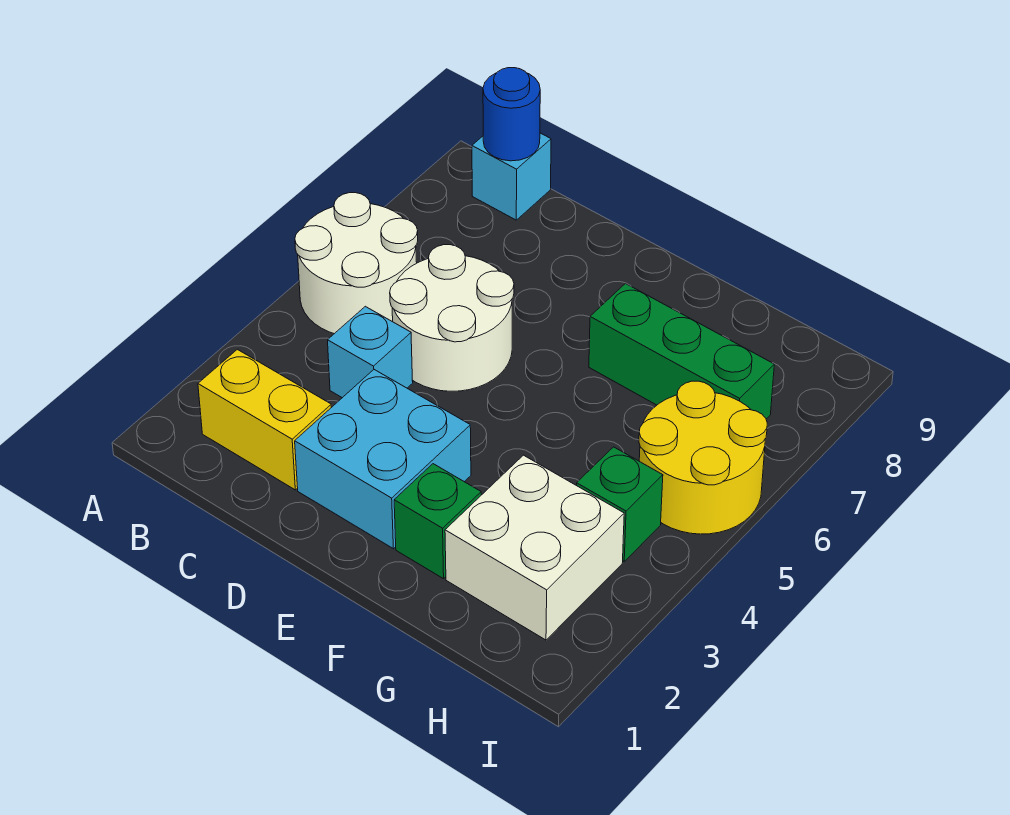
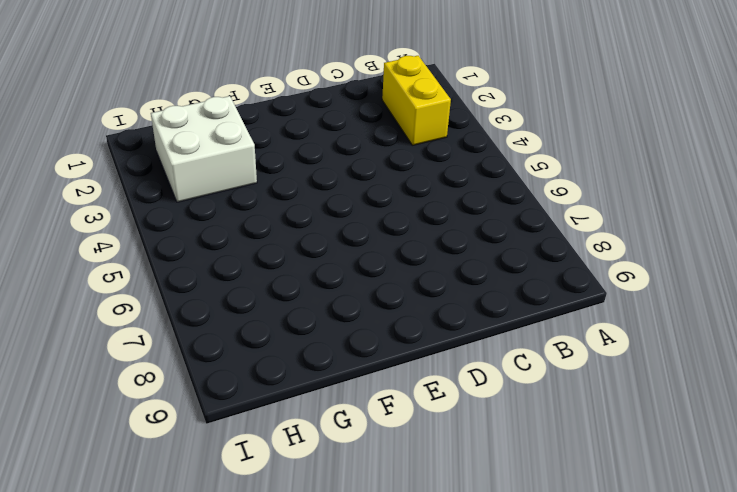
yellow 1x2 brick [382,56,451,145] -> yellow 1x2 brick turned to [198,349,331,490]
none -> white 2x2 round brick [295,193,418,334]
none -> cyan 1x1 brick [472,133,551,220]
none -> cyan 1x1 brick [328,306,413,398]

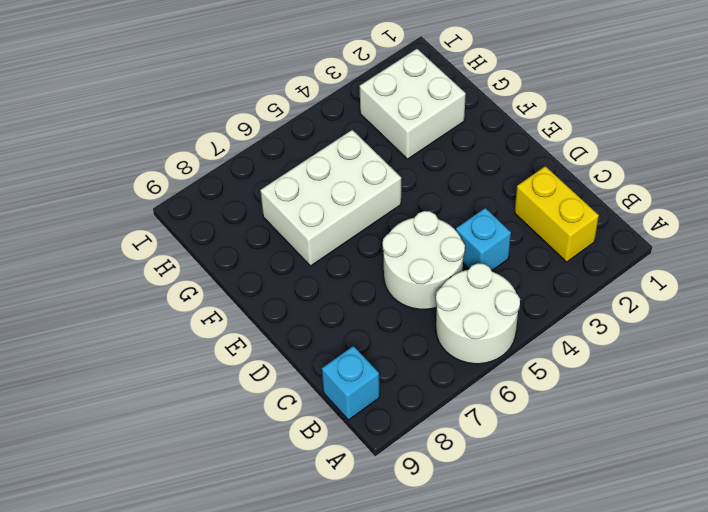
white 2x3 brick [260,130,401,266] -> green 1x3 brick [589,284,774,419]
none -> cyan 2x2 brick [295,370,471,549]
none -> green 1x1 brick [394,464,481,579]
none -> green 1x1 brick [577,447,663,561]

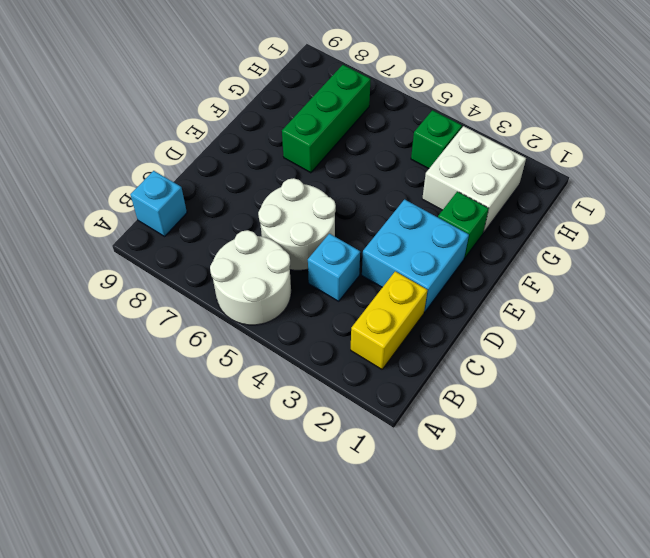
none -> yellow 2x2 round brick [639,381,767,534]
none -> blue 1x1 round brick [483,68,540,161]

